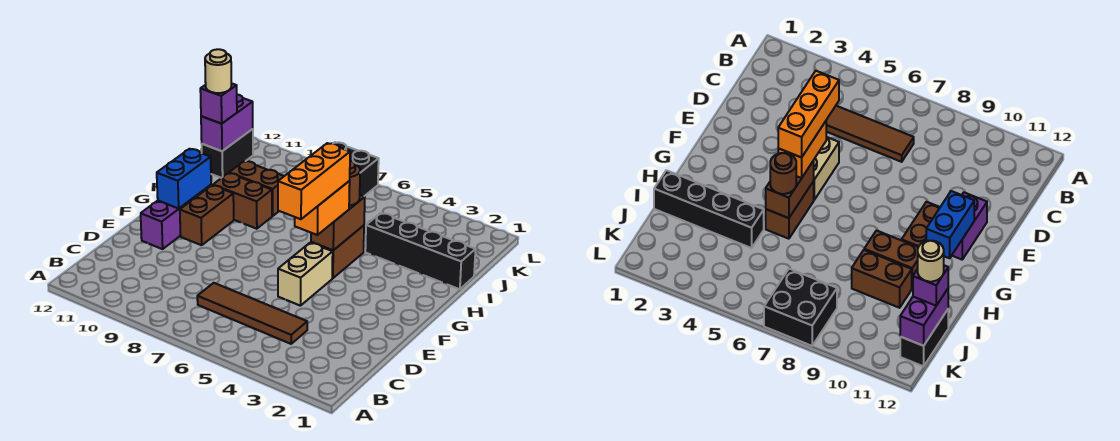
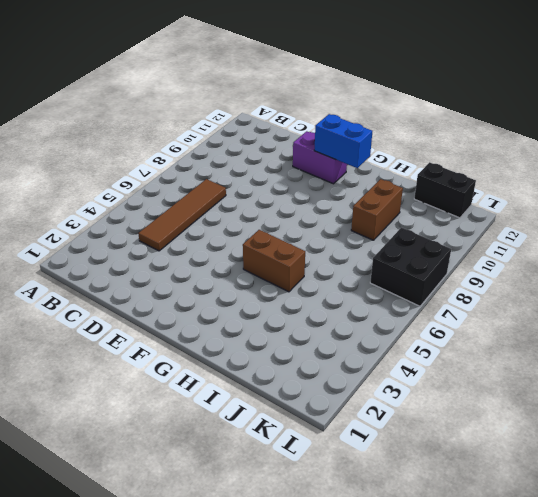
none -> tan 1x2 brick [278,243,333,306]
none -> brown 1x2 brick [180,185,234,245]
none -> brown 1x2 brick [213,173,272,229]

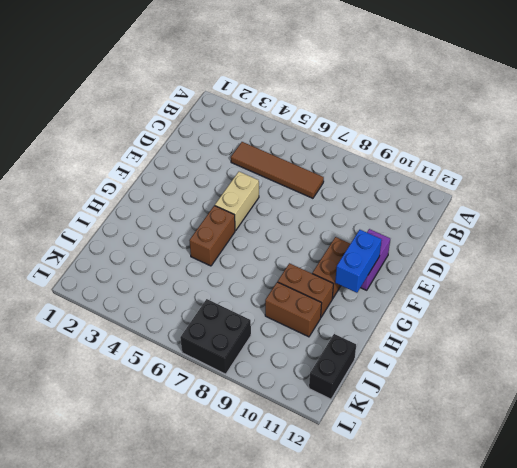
none -> black 1x4 brick [365,213,476,289]
none -> brown 1x2 brick [311,195,365,250]
none -> purple 1x2 brick [201,95,253,151]

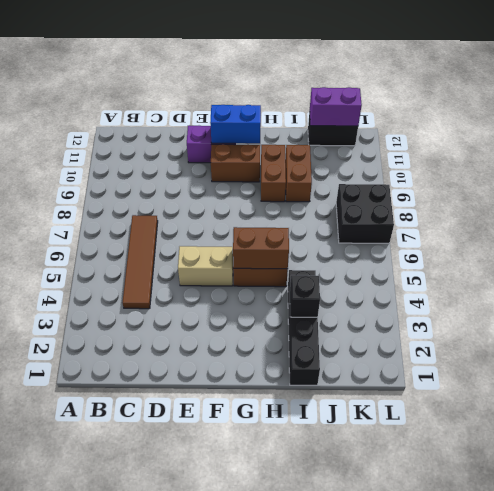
black 1x1 brick [290,275,320,317] -> none
none -> orange 1x2 brick [295,181,350,235]
none -> brown 1x1 round brick [349,161,360,206]
none -> purple 1x1 brick [200,83,237,124]

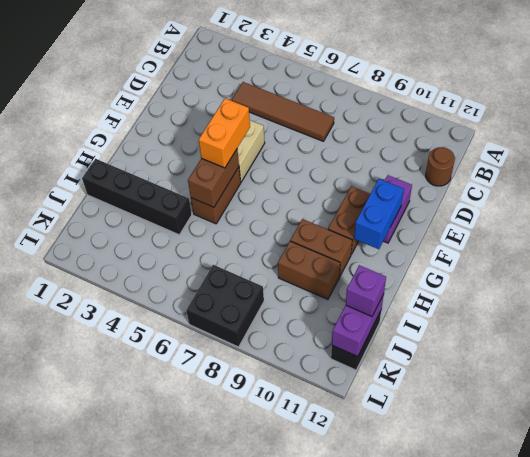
brown 1x1 round brick [426,147,455,186] -> brown 1x1 round brick moved to [349,161,360,206]
none -> orange 1x3 brick [278,143,350,219]
none -> tan 1x1 round brick [205,49,231,93]

